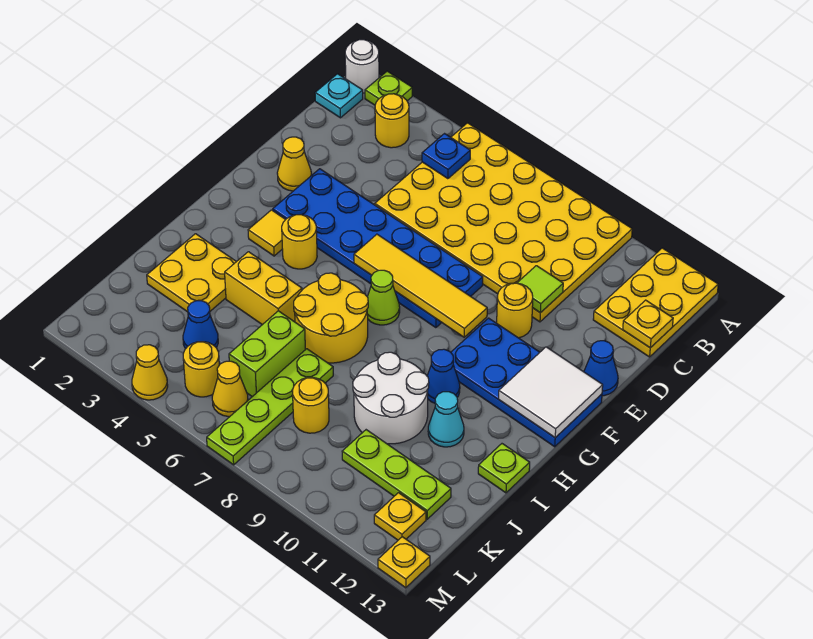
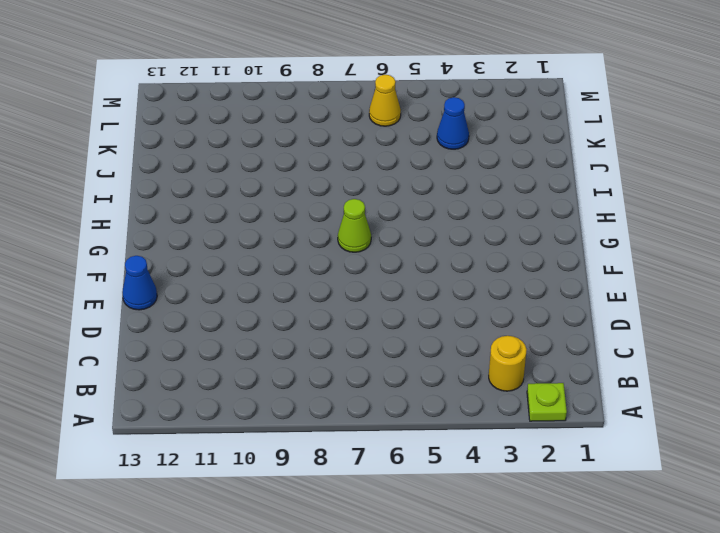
none -> white 1x1 round brick [345,40,379,93]
none -> yellow 4x6 plate [375,123,632,322]
none -> yellow 2x3 plate [593,248,718,357]
none -> cyan 1x1 plate [315,74,363,118]

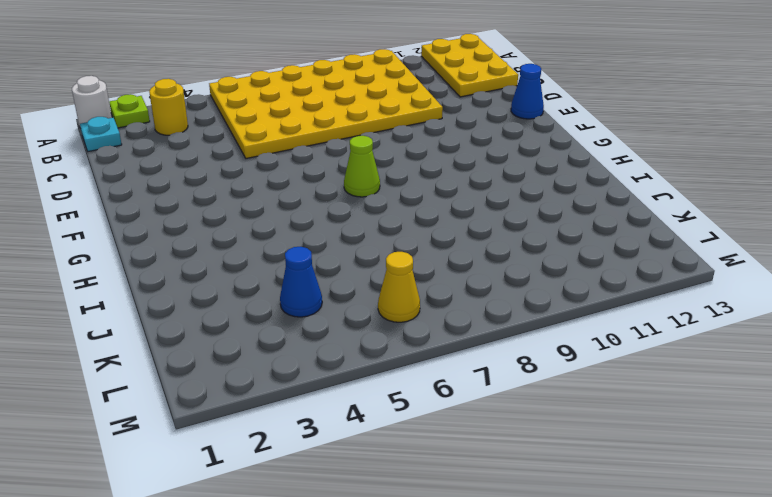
none -> yellow 1x1 cone [277,137,311,191]
none -> blue 2x6 plate [273,169,483,328]
none -> yellow 1x1 round brick [497,283,533,338]
none -> blue 2x4 plate [451,318,602,447]

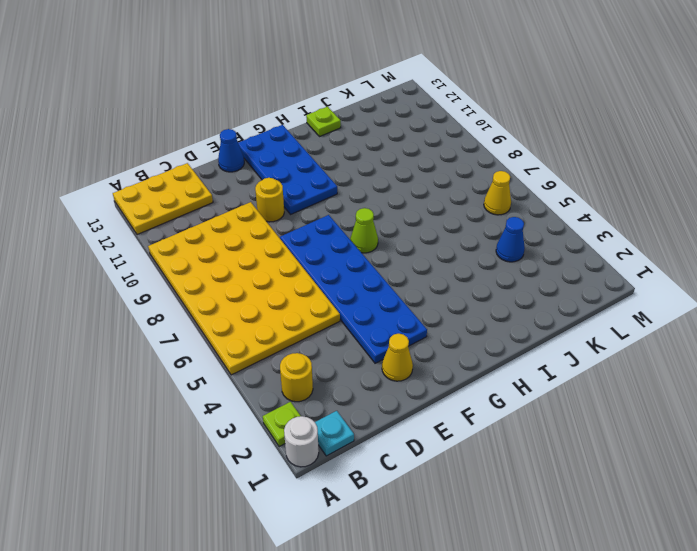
none -> yellow 1x1 tile [248,210,286,256]
none -> yellow 1x1 round brick [282,215,317,269]
none -> yellow 2x2 round brick [294,273,368,363]
none -> blue 1x1 cone [427,349,460,403]

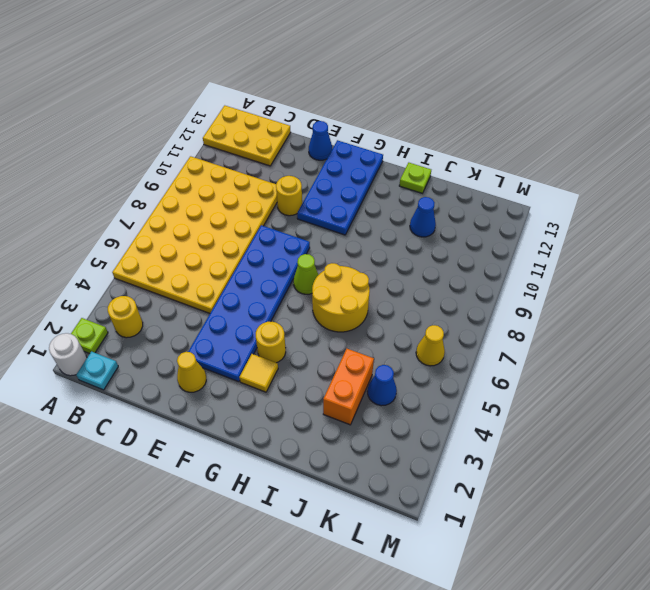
orange 1x2 brick [323,349,374,425] -> yellow 2x2 plate [147,234,236,312]
blue 1x1 cone [410,197,436,237] -> blue 1x1 cone moved to [427,349,460,403]
none -> yellow 1x2 brick [225,252,302,325]
none -> white 2x2 round brick [353,352,429,444]
none -> cyan 1x1 cone [428,392,464,447]
none -> lime 1x2 brick [229,311,305,397]

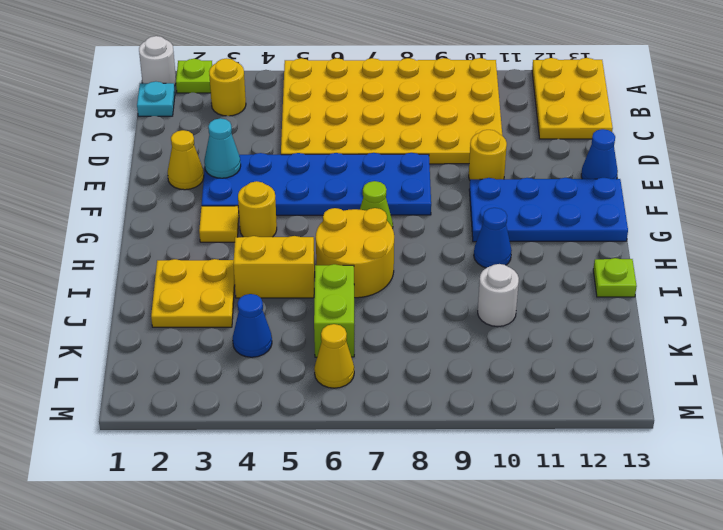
cyan 1x1 cone [204,118,241,178] -> cyan 1x1 cone moved to [428,392,464,447]
white 1x1 round brick [478,264,519,327] -> white 2x2 round brick [353,352,429,444]
none -> lime 1x4 plate [207,349,333,465]
none -> yellow 1x1 round brick [292,377,329,433]
none -> lime 1x3 plate [342,430,451,519]
none -> yellow 1x1 round brick [183,342,219,397]

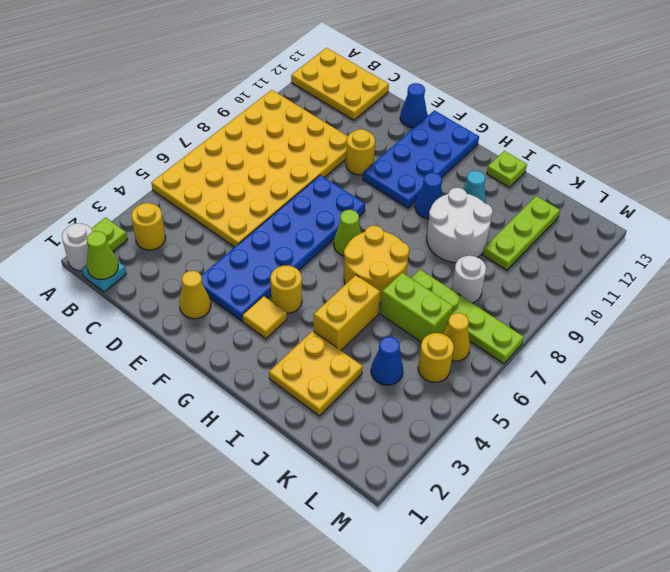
lime 1x1 cone [87,231,118,279] -> none
white 1x1 round brick [451,256,486,303] -> yellow 1x1 round brick [292,377,329,433]
none -> yellow 1x1 plate [374,493,426,540]
none -> yellow 1x1 cone [132,345,168,400]
none -> yellow 1x1 plate [378,537,430,588]
none -> blue 1x1 plate [422,134,470,179]

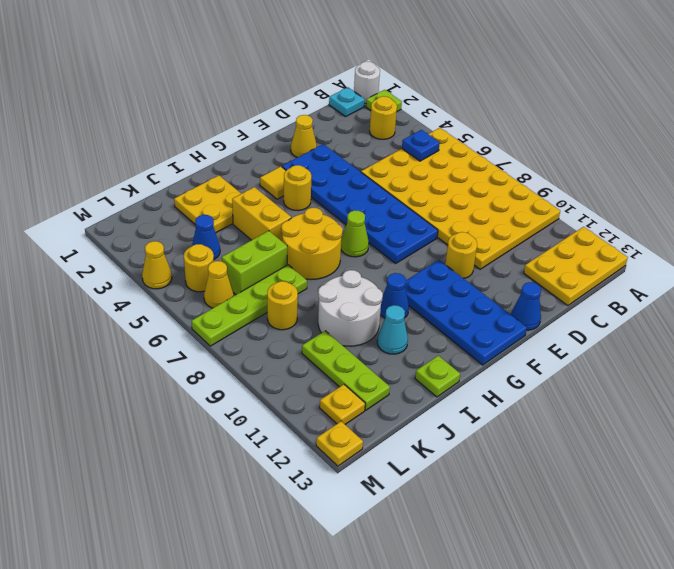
none -> yellow 1x1 plate [623,300,673,348]
none -> lime 1x1 tile [517,266,563,313]
none -> yellow 1x4 tile [354,234,487,337]
none -> white 2x2 tile [499,347,603,438]

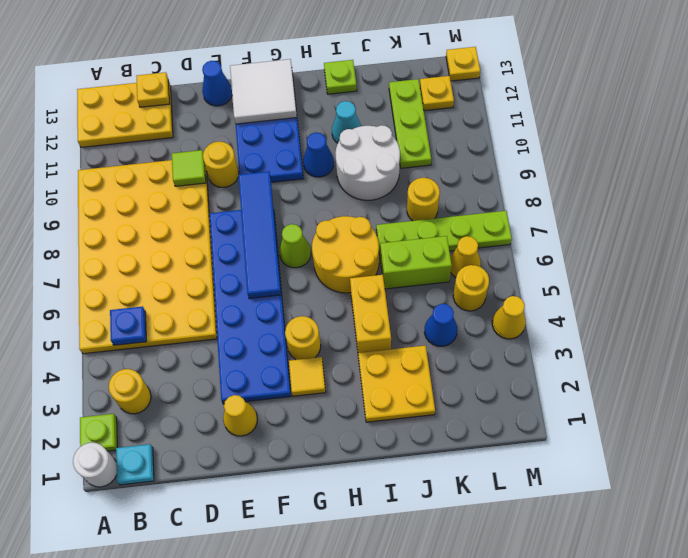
blue 1x4 tile [238,171,281,299] -> yellow 1x4 tile [354,234,487,337]

